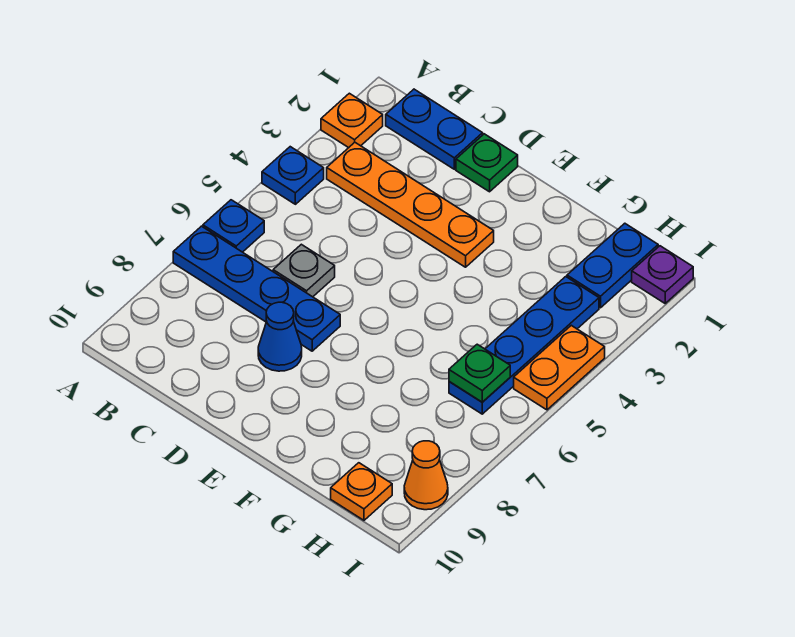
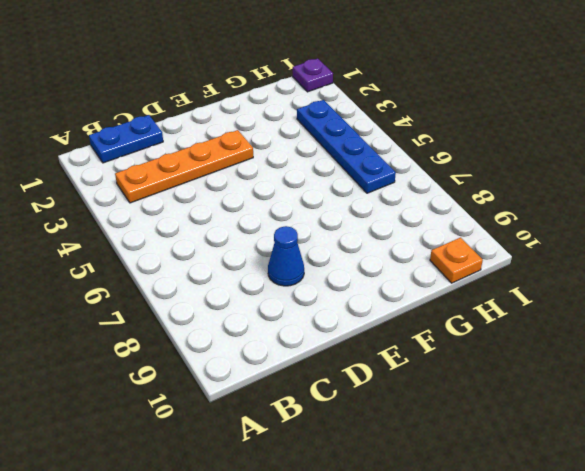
none -> orange 1x1 plate [321,93,383,148]
none -> blue 1x1 plate [262,147,324,204]
none -> blue 1x1 plate [203,200,264,252]

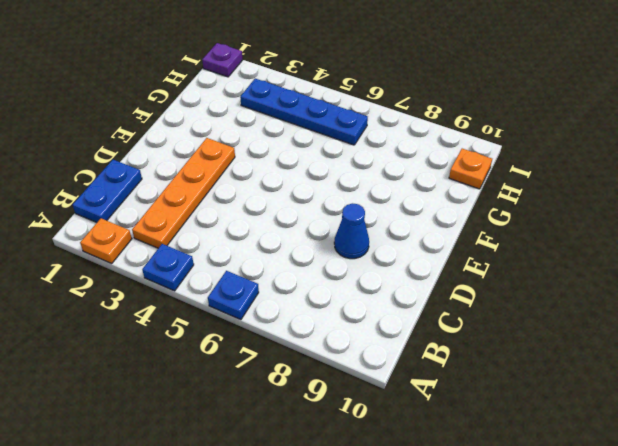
none -> blue 1x4 plate [173,226,340,351]
none -> grey 1x1 plate [273,244,335,297]
none -> green 1x1 plate [456,134,518,192]

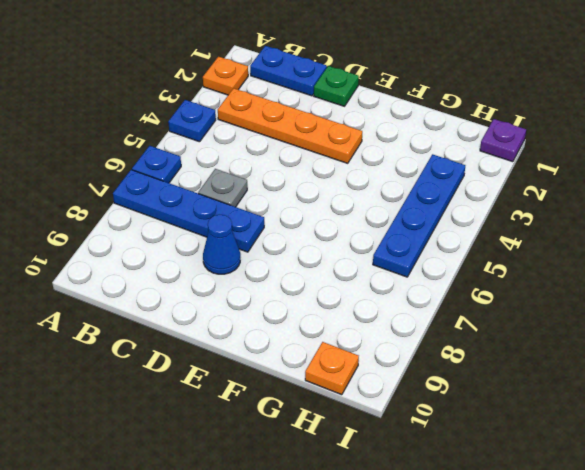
none -> blue 1x2 plate [567,223,658,308]
none -> orange 1x2 plate [514,325,605,410]
none -> orange 1x1 cone [404,441,448,510]

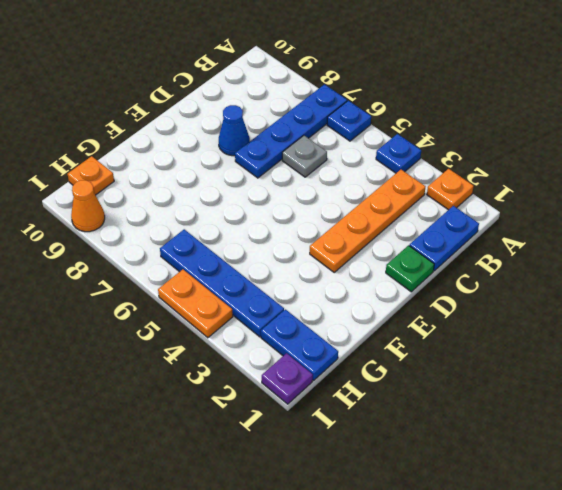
none -> green 1x1 plate [449,344,510,402]

